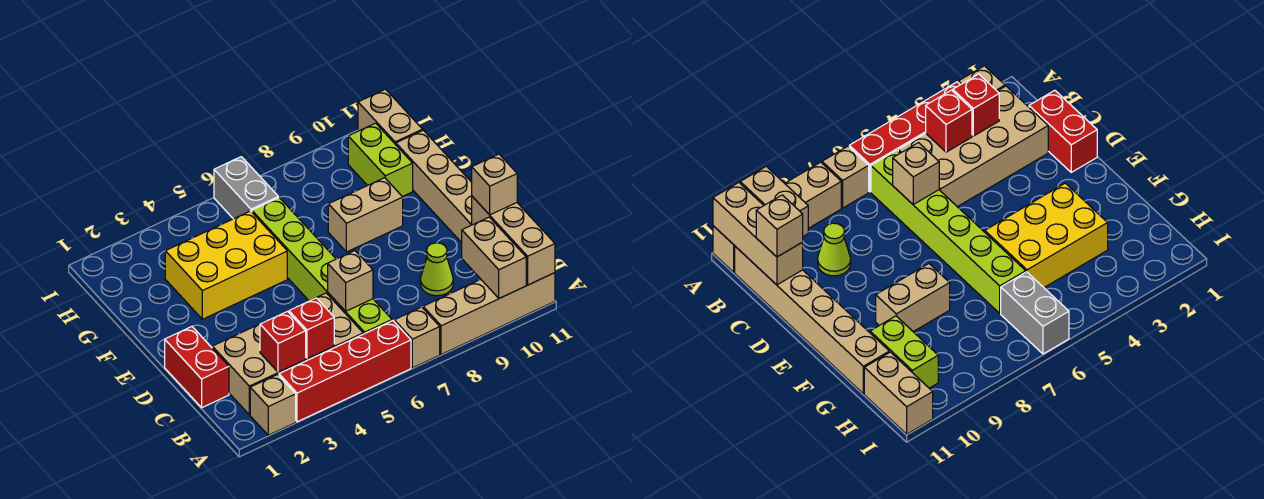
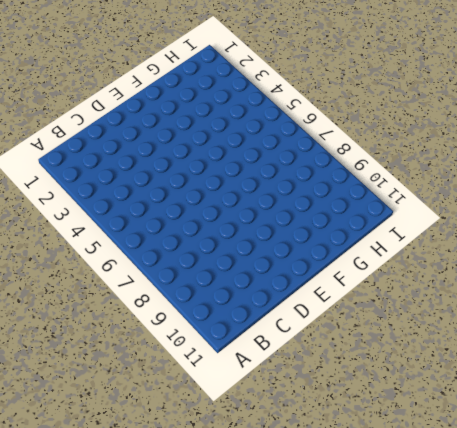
none -> tan 1x1 brick [250,375,296,435]
none -> red 1x4 brick [279,321,411,422]
none -> tan 1x1 brick [394,307,440,368]

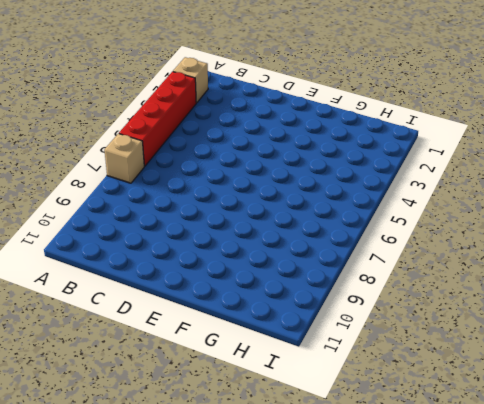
none -> tan 1x4 brick [423,273,555,354]
none -> tan 2x4 brick [212,293,363,415]
none -> lime 1x6 brick [252,198,392,334]

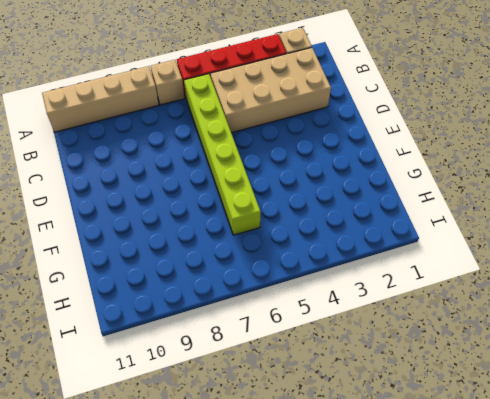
none -> tan 1x6 brick [396,130,472,243]
none -> red 1x2 brick [165,326,229,408]
none -> lime 1x1 cone [420,243,453,296]

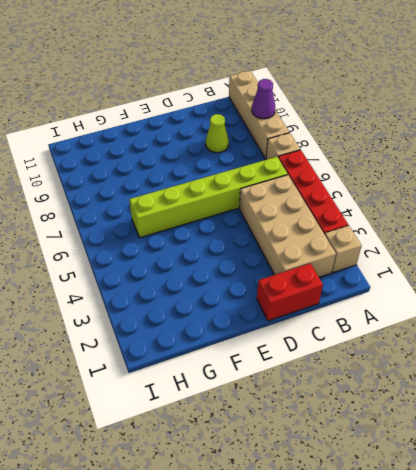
purple 1x1 cone [252,79,275,119] -> none
none -> tan 1x6 brick [396,130,472,243]
none -> yellow 2x3 brick [165,211,287,319]
none -> tan 1x2 brick [328,178,403,252]

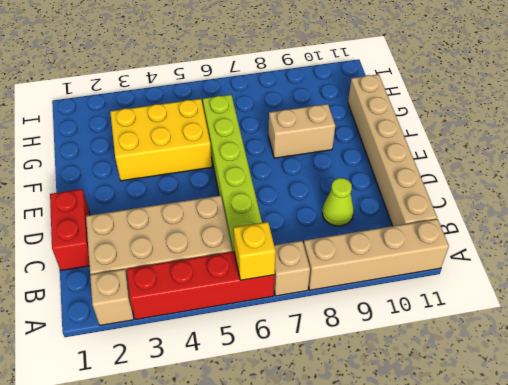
yellow 1x1 brick [233,222,276,280] -> none
none -> lime 1x2 brick [348,123,413,197]
none -> grey 1x2 brick [214,157,278,219]
none -> tan 1x2 brick [358,89,423,145]

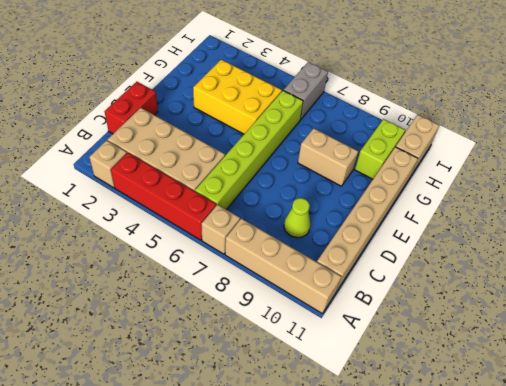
none -> tan 1x2 brick [462,217,526,298]
none -> tan 1x3 brick [472,196,555,285]
none -> red 1x1 brick [260,311,306,372]

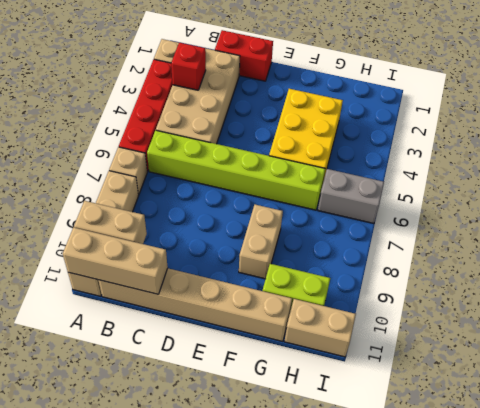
none -> lime 1x1 cone [420,243,453,296]
none -> red 1x1 brick [289,298,334,359]
none -> tan 1x1 brick [328,251,373,311]

